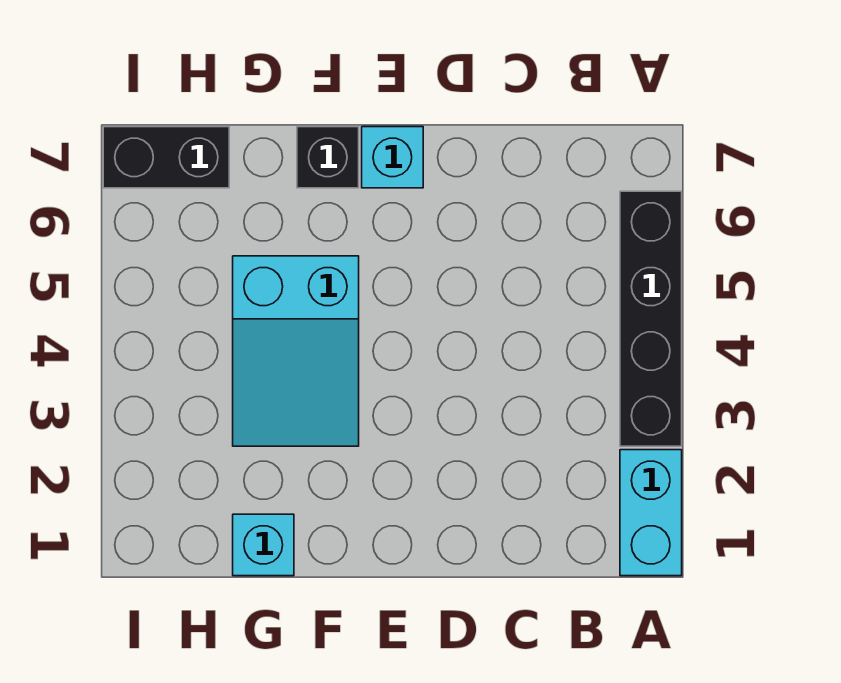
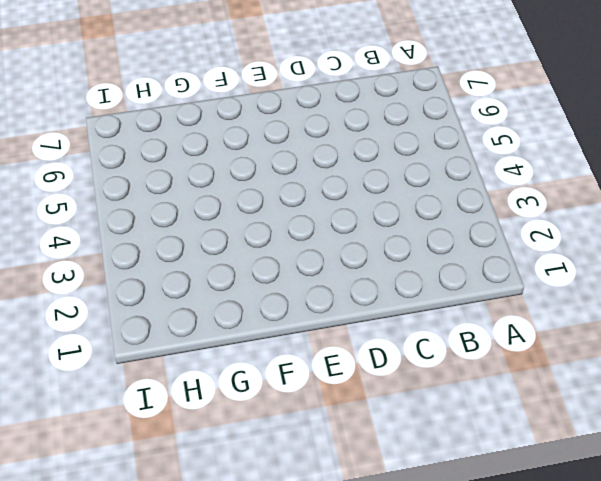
none -> cyan 1x2 brick [620,450,682,576]
none -> black 1x4 brick [620,191,682,446]

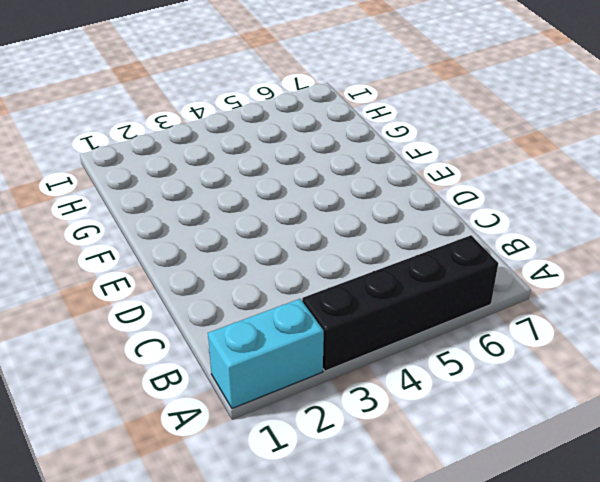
none -> cyan 1x1 brick [362,127,423,188]
none -> cyan 2x3 slope [233,256,359,446]

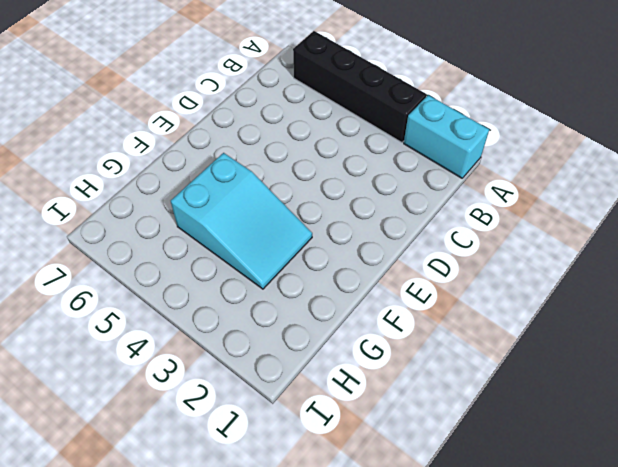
none -> cyan 1x1 brick [362,127,423,188]
none -> black 1x1 brick [297,127,359,188]

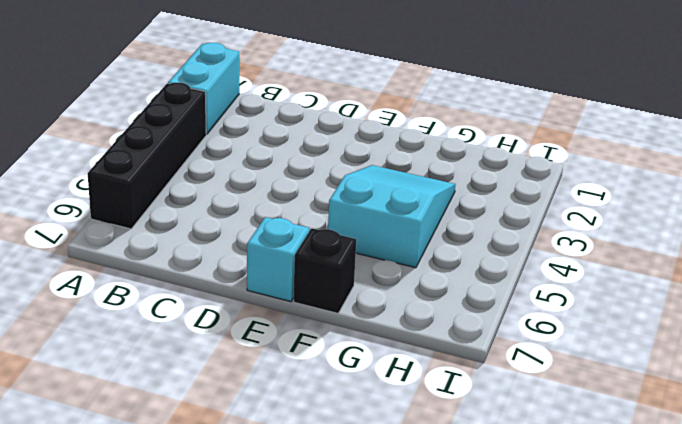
none -> cyan 1x1 brick [233,514,294,576]
none -> black 1x2 brick [103,127,229,188]

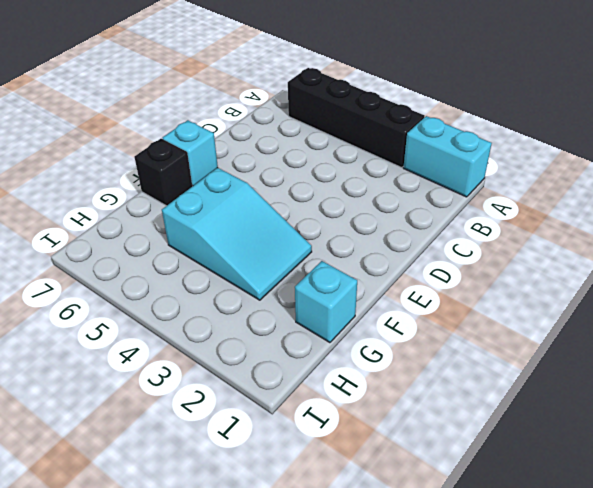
none -> black 1x2 brick [103,127,229,188]

